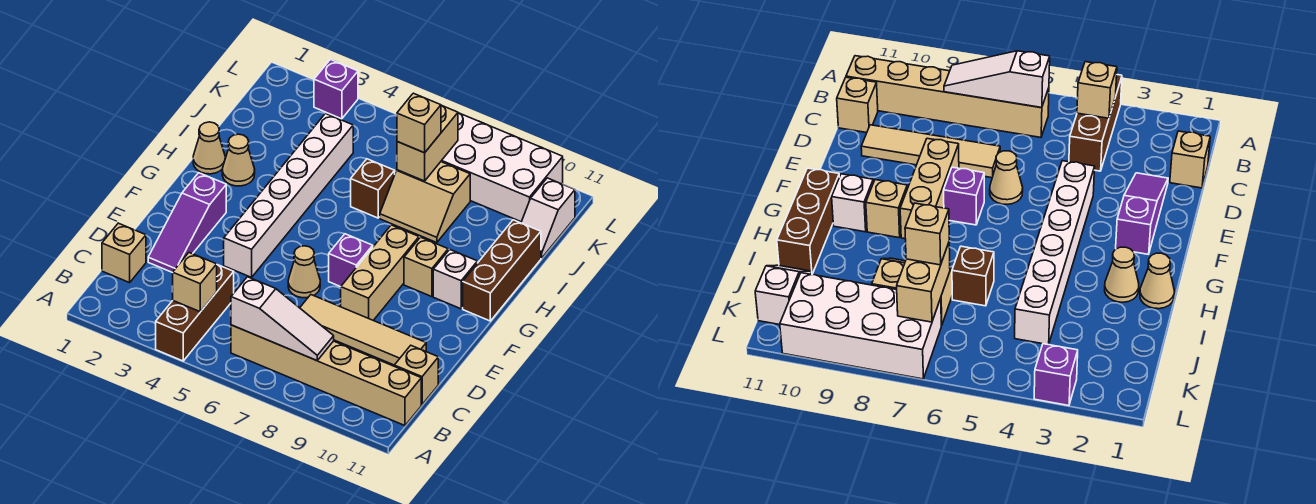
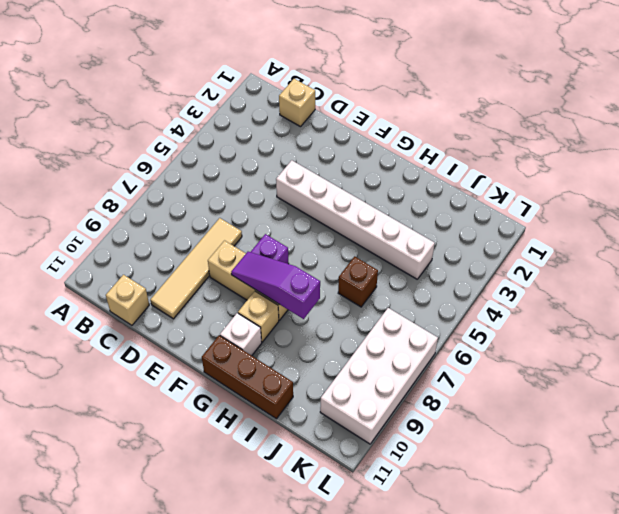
purple 1x3 slope [231,252,320,319] -> purple 1x3 slope moved to [148,173,226,273]
none -> brown 1x3 brick [156,265,234,361]
none -> tan 1x6 brick [231,325,421,426]
none -> tan 1x1 cone [288,246,320,298]

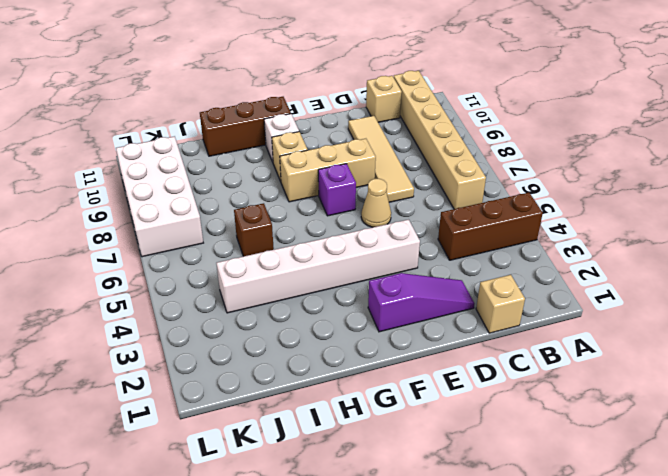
none -> tan 1x1 cone [193,122,225,174]
none -> tan 1x1 cone [222,134,255,186]
none -> tan 2x2 slope [380,162,470,243]

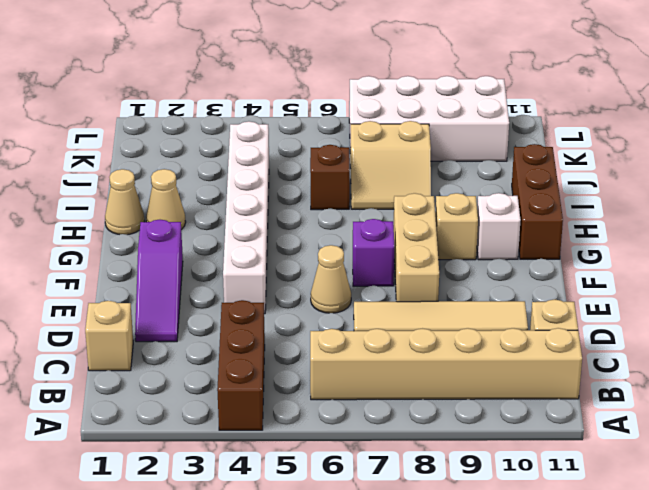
none -> white 1x2 slope [521,178,575,258]
none -> purple 1x1 brick [314,59,358,119]
none -> tan 1x1 brick [172,253,217,312]

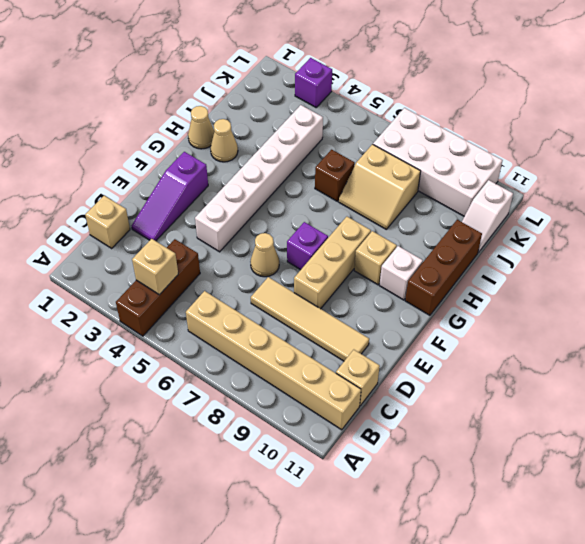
none -> white 1x3 slope [231,277,334,361]
none -> tan 1x2 brick [397,105,458,181]
none -> tan 1x1 brick [397,93,441,153]

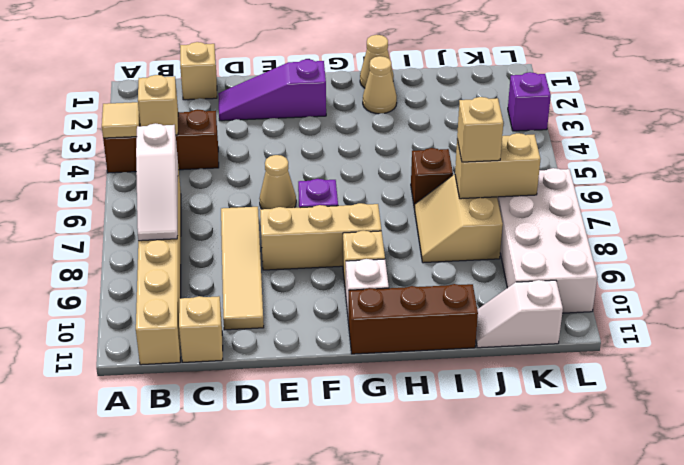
tan 1x1 tile [102,102,140,138] -> none
none -> white 1x6 brick [224,114,353,277]

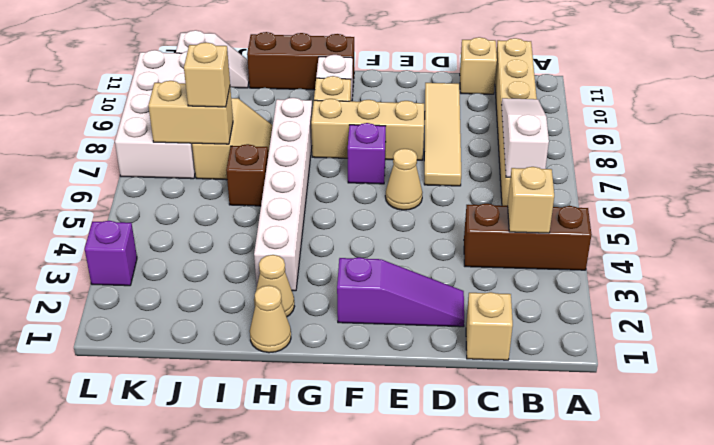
white 1x6 brick [254,98,312,291] -> white 1x6 brick turned to [224,114,353,277]

